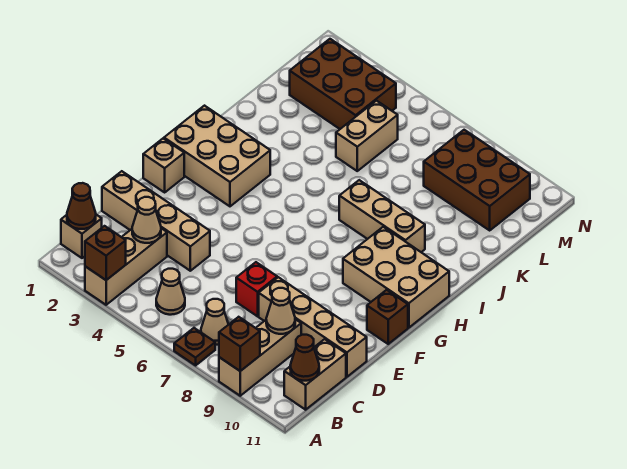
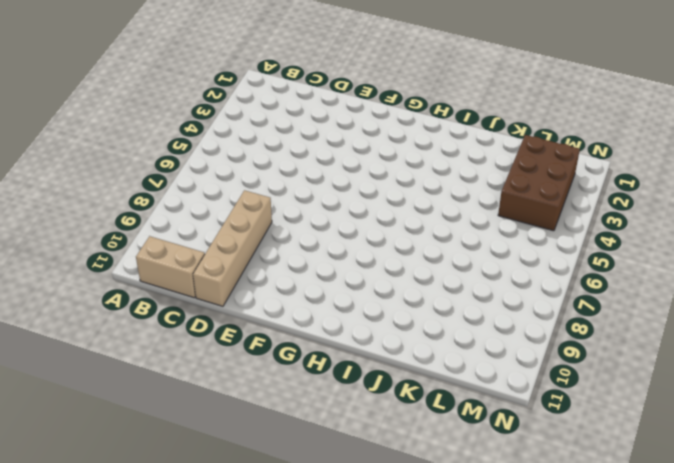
none -> tan 1x3 brick [85,228,167,305]
none -> brown 1x1 plate [174,328,215,365]
none -> tan 1x3 brick [219,319,301,396]

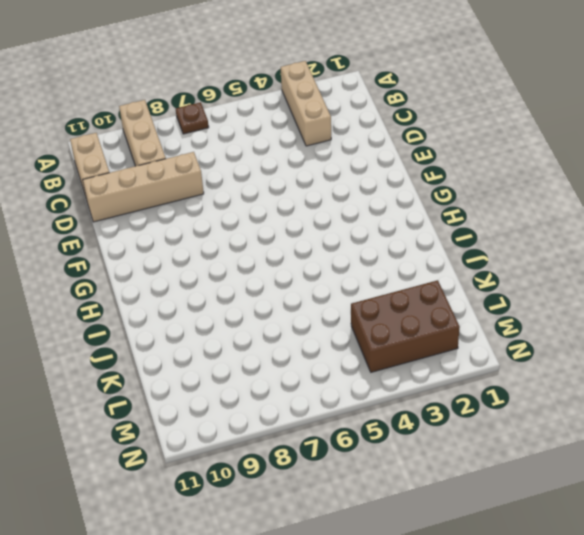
none -> tan 1x1 brick [61,215,102,258]
none -> tan 1x1 cone [156,269,185,315]
none -> tan 1x1 cone [201,299,228,345]

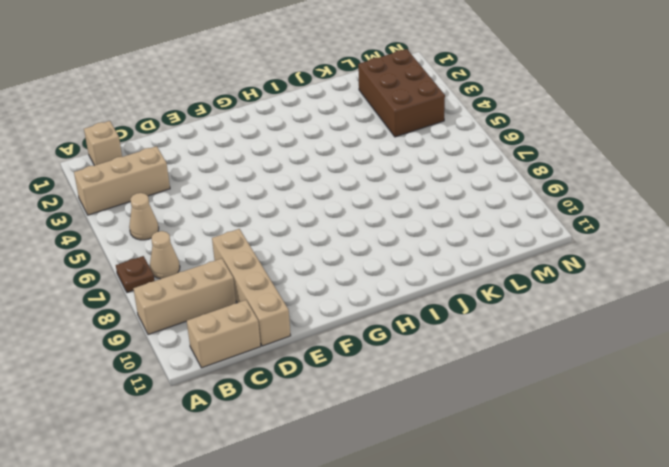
none -> tan 1x4 brick [102,171,210,271]
none -> red 1x1 brick [236,262,277,316]
none -> tan 1x1 brick [143,139,184,192]

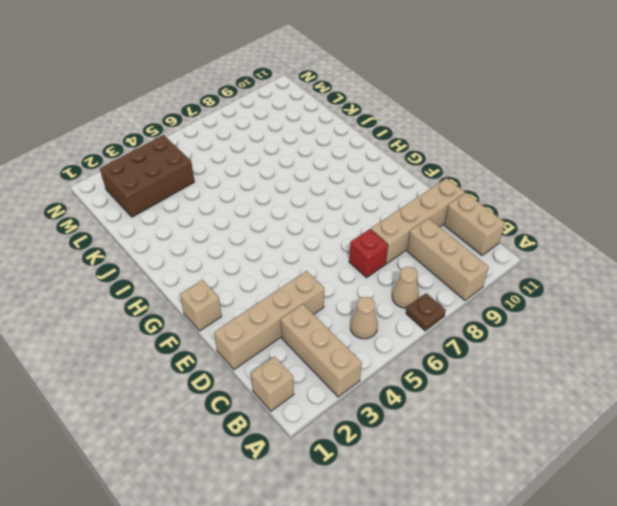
none -> brown 1x1 brick [367,290,408,344]
none -> tan 2x3 brick [164,106,270,206]
none -> tan 2x3 brick [343,227,449,328]

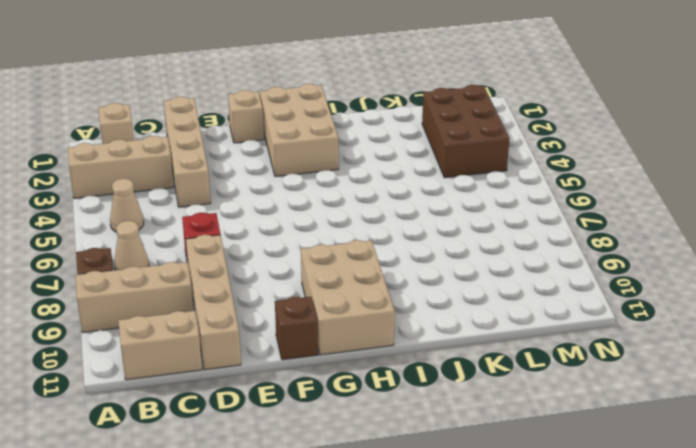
none -> tan 1x3 brick [339,180,425,252]
none -> tan 1x2 brick [336,101,398,171]
none -> brown 2x3 brick [424,130,530,230]

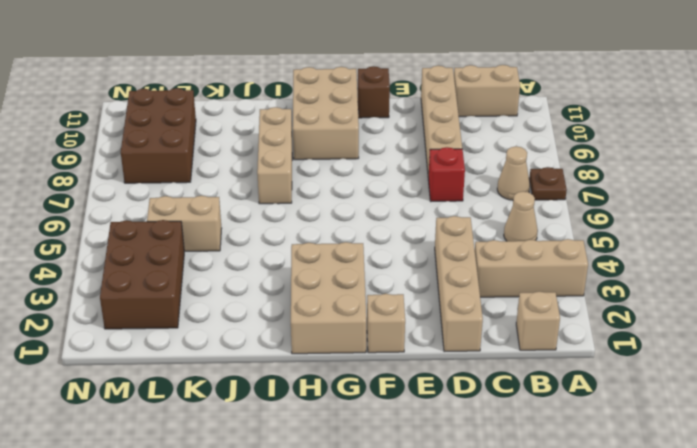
none -> tan 1x3 brick [219,319,301,396]
none -> brown 1x1 brick [85,226,126,280]
none -> brown 1x1 brick [219,317,260,371]

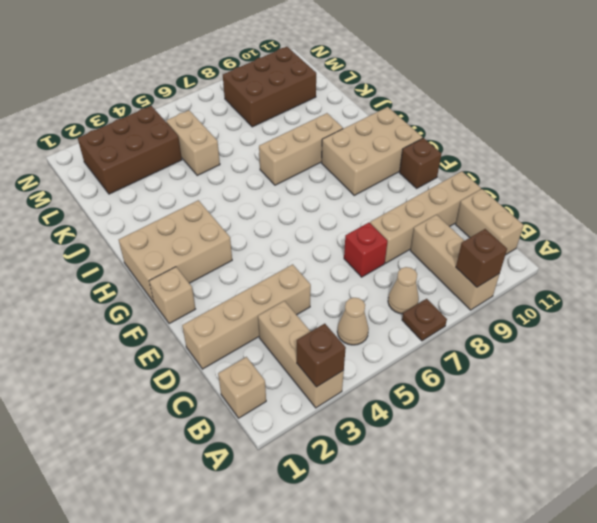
none -> brown 1x1 cone [67,183,96,229]
none -> brown 1x1 cone [290,335,319,381]
none -> tan 1x1 cone [132,197,161,243]

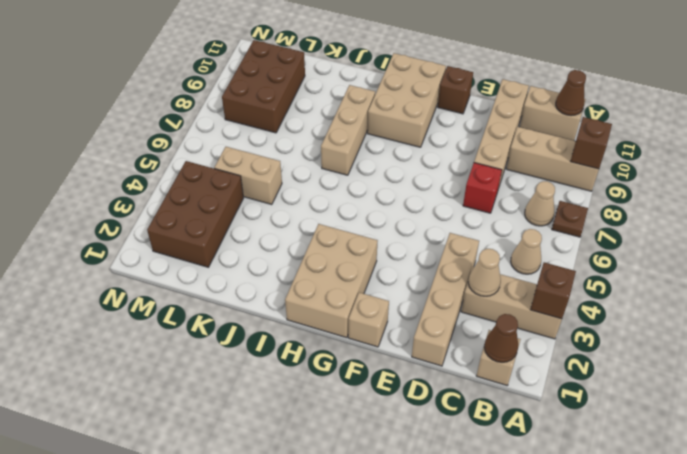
none -> tan 1x1 cone [266,288,295,334]

